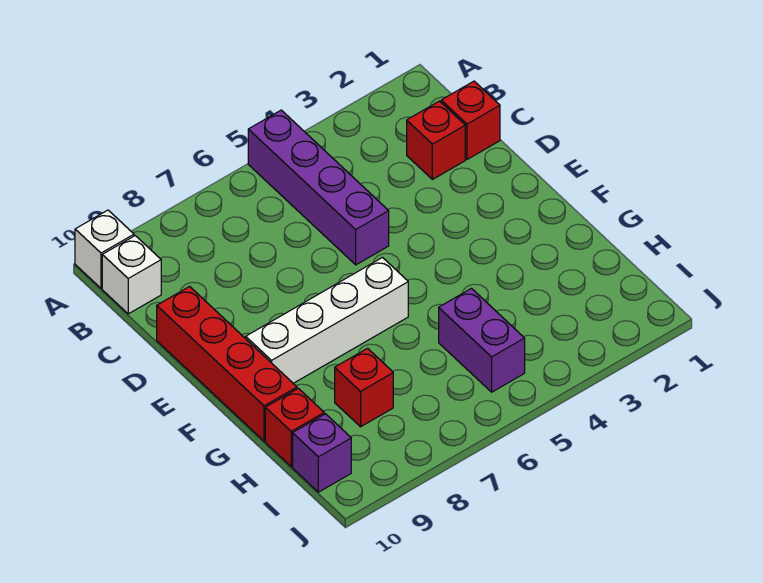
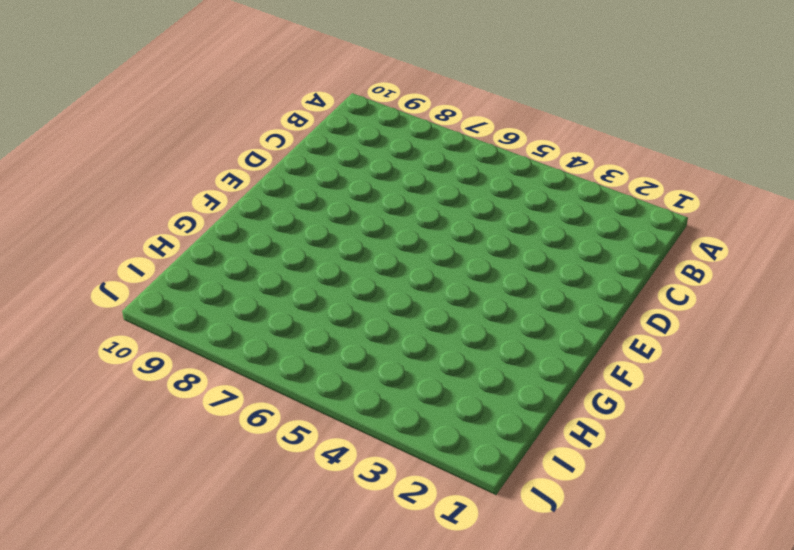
none -> purple 1x4 brick [248,110,389,265]
none -> white 1x1 brick [75,210,134,288]

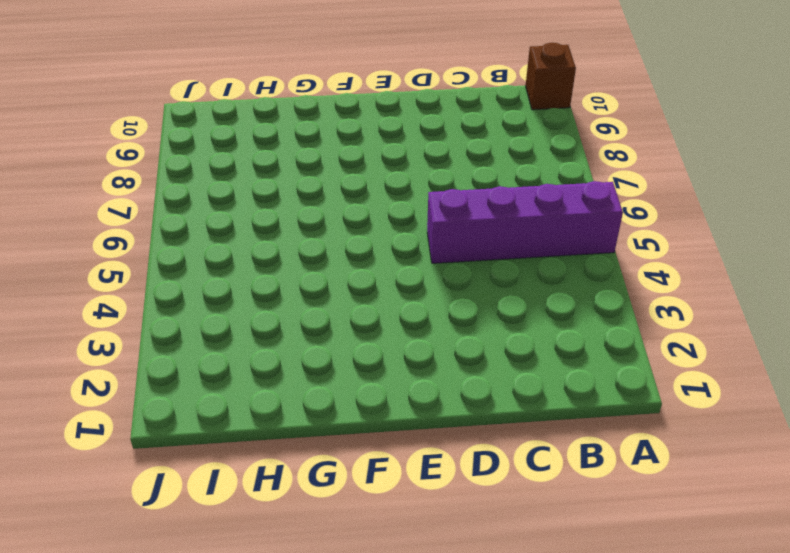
brown 1x1 brick [525,43,576,110] -> white 1x1 brick [75,210,134,288]
none -> white 1x1 brick [102,236,161,314]
none -> red 1x1 brick [441,81,500,159]

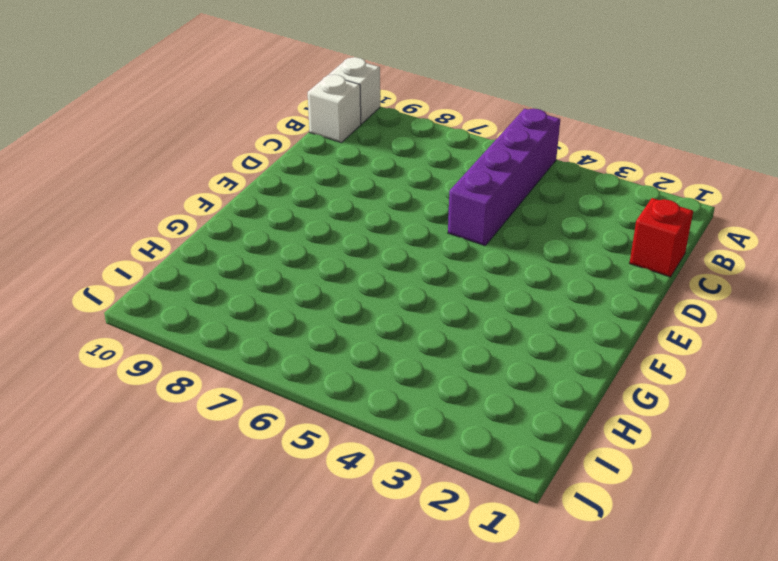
none -> red 1x1 brick [407,101,465,179]
none -> red 1x4 brick [157,287,297,441]

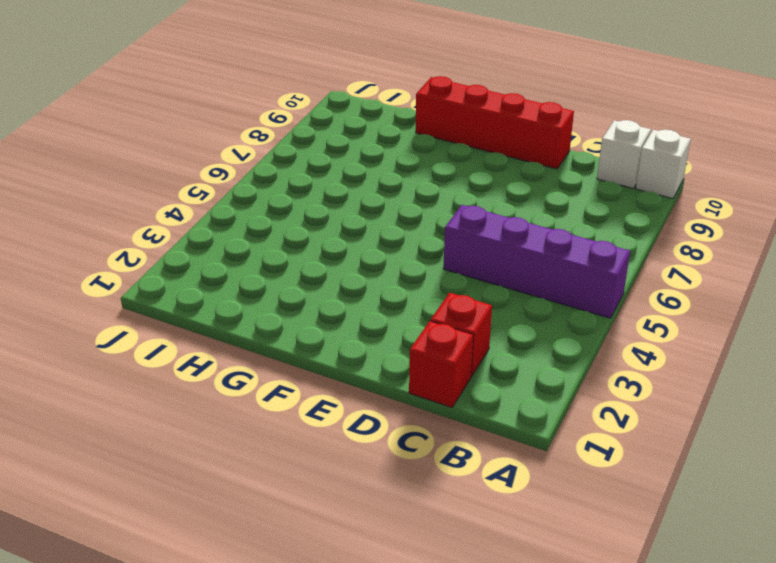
none -> white 1x4 brick [246,258,408,383]
none -> purple 1x2 brick [439,288,525,392]

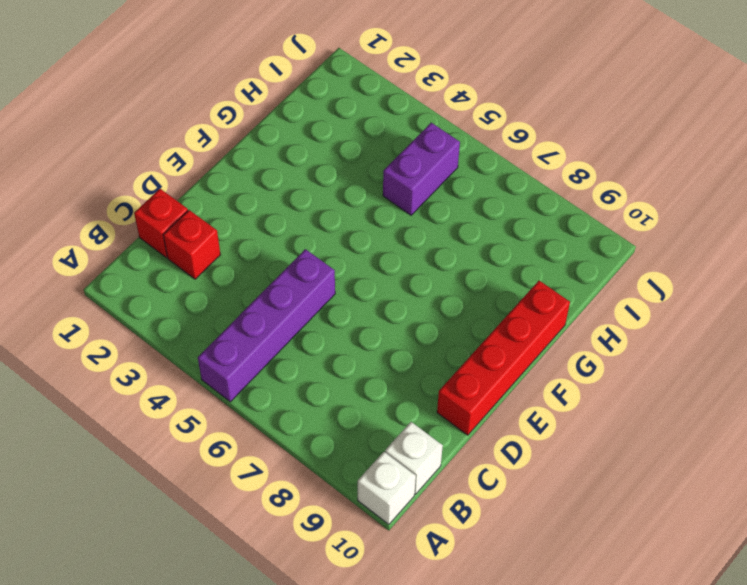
none -> white 1x4 brick [246,258,408,383]
none -> red 1x1 brick [335,348,393,427]

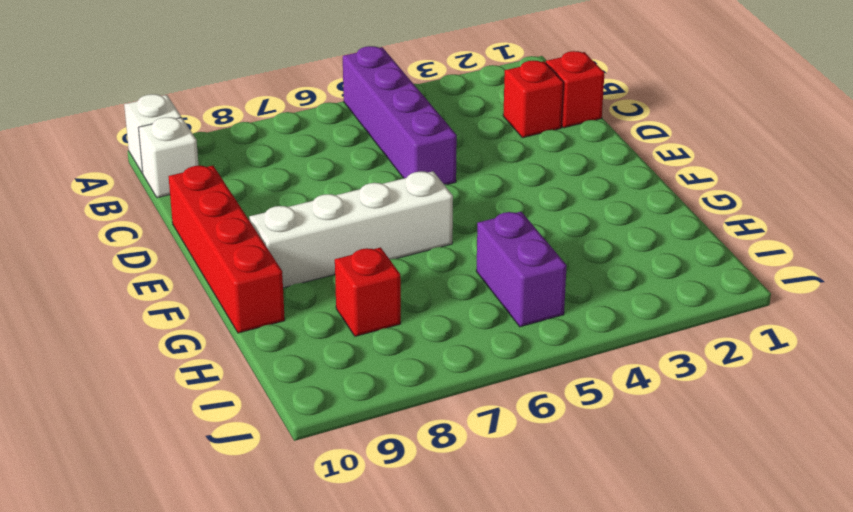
none -> red 1x1 brick [265,388,324,467]
none -> purple 1x1 brick [293,414,351,492]

